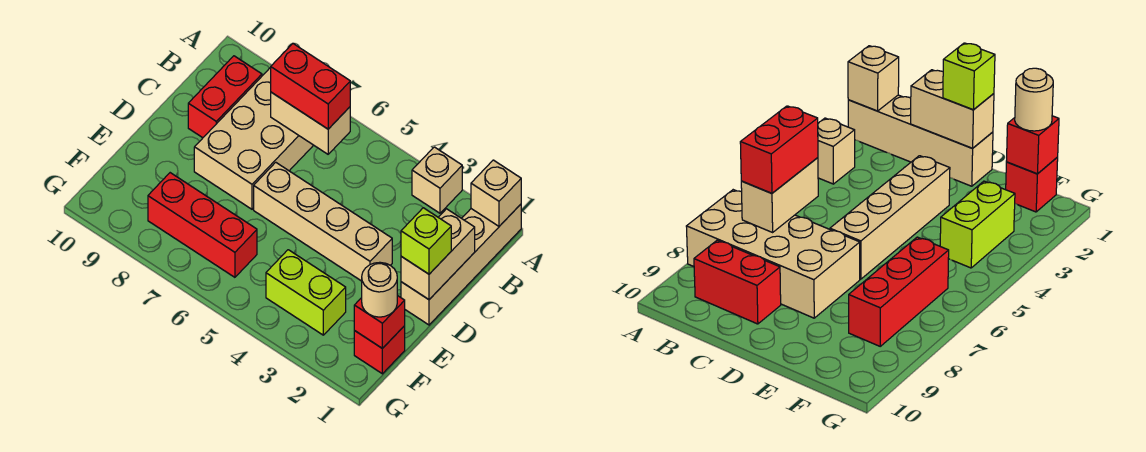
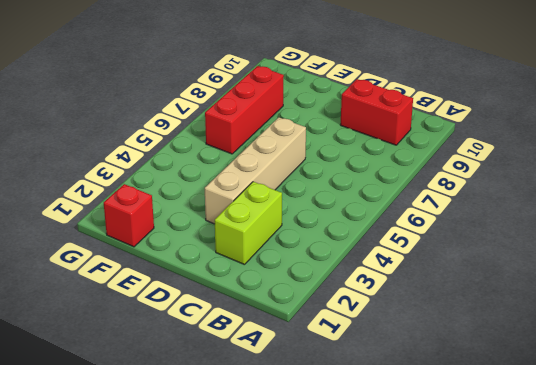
lime 1x2 brick [215,182,282,265] -> lime 1x2 brick moved to [266,250,346,335]
none -> tan 1x4 brick [401,204,521,325]
none -> tan 1x1 brick [412,147,462,213]
none -> tan 2x4 brick [194,67,313,209]

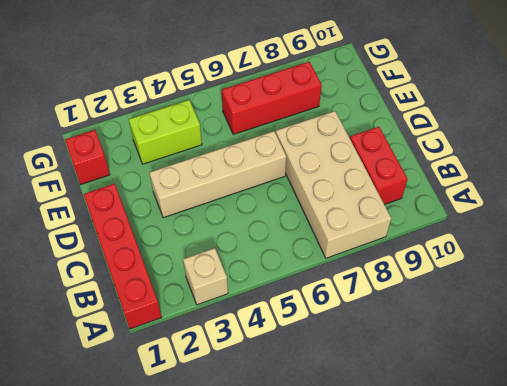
red 1x4 brick [84,184,162,329] -> tan 1x4 brick [401,204,521,325]
none -> tan 1x1 brick [471,160,521,226]
none -> tan 1x2 brick [271,92,350,154]
none -> tan 1x2 brick [401,209,475,300]

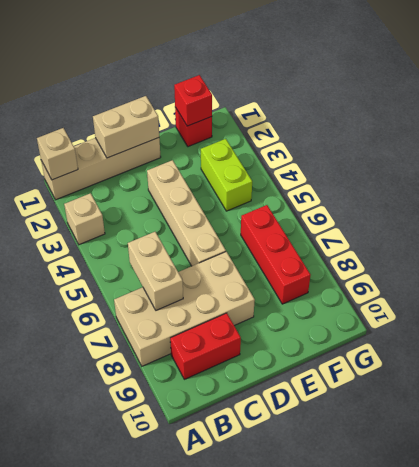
none -> red 1x2 brick [271,44,350,129]
none -> lime 1x1 brick [401,208,451,274]
none -> tan 1x1 round brick [362,262,397,317]

